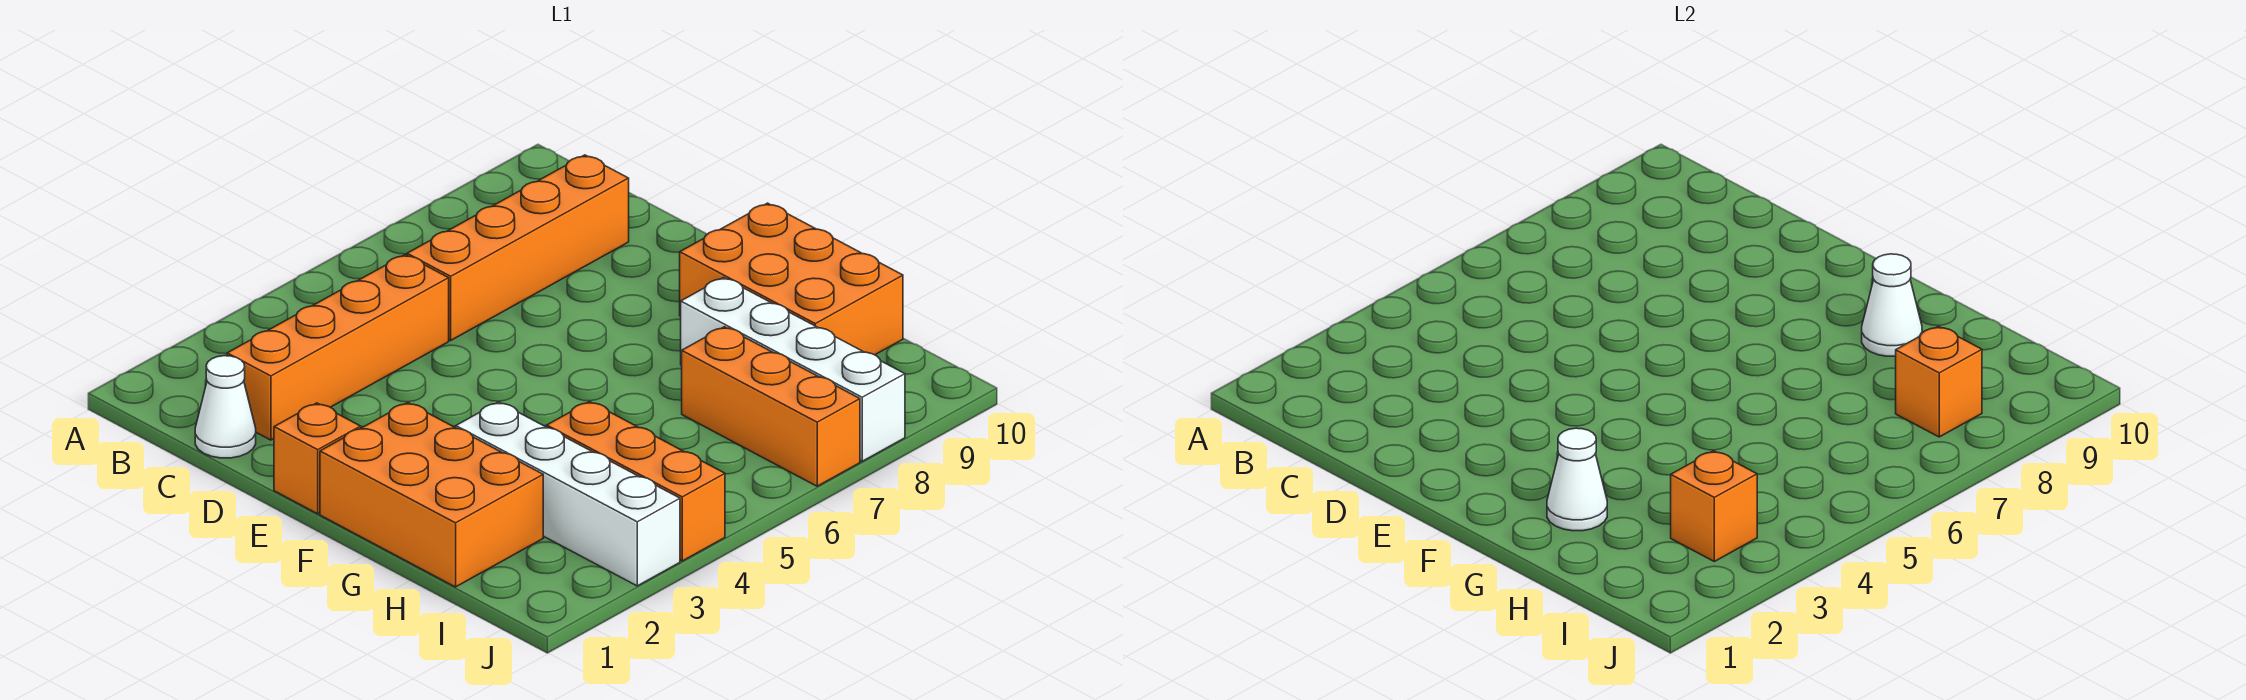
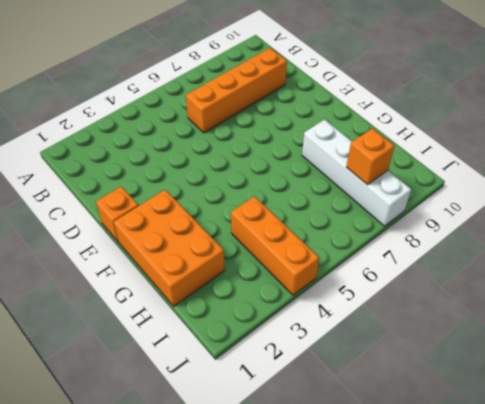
none -> white 1x1 cone [195,356,256,458]
none -> orange 1x4 brick [227,255,449,440]
none -> orange 2x3 brick [680,203,903,355]

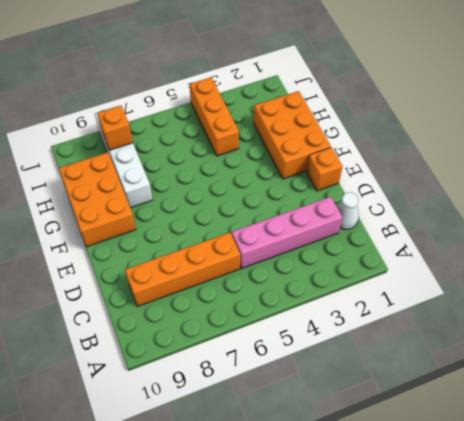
pink 1x4 brick [231,197,342,269] -> orange 1x4 brick [227,255,449,440]
none -> white 1x4 brick [456,402,680,586]
none -> orange 1x3 brick [682,327,860,486]
none -> white 1x1 cone [1547,428,1607,531]

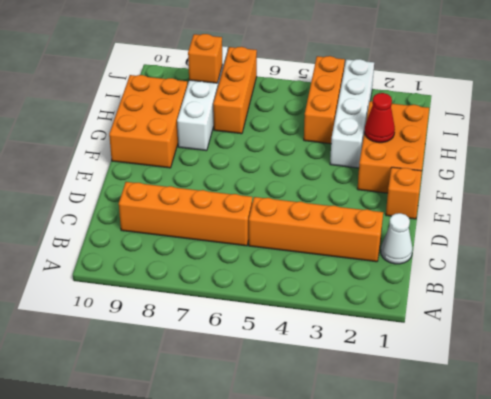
red 1x1 cone [365,93,395,143] -> white 1x1 cone [1547,428,1607,531]
none -> white 1x1 cone [1862,254,1922,356]
none -> orange 1x1 brick [1671,451,1757,561]

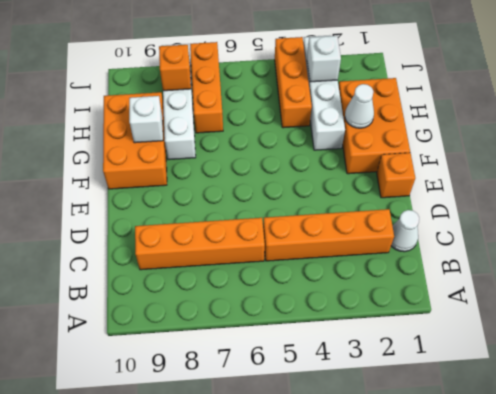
white 1x1 brick [129,96,163,143] -> white 1x1 cone [1862,254,1922,356]
white 1x1 brick [307,36,341,82] -> orange 1x1 brick [1671,451,1757,561]

